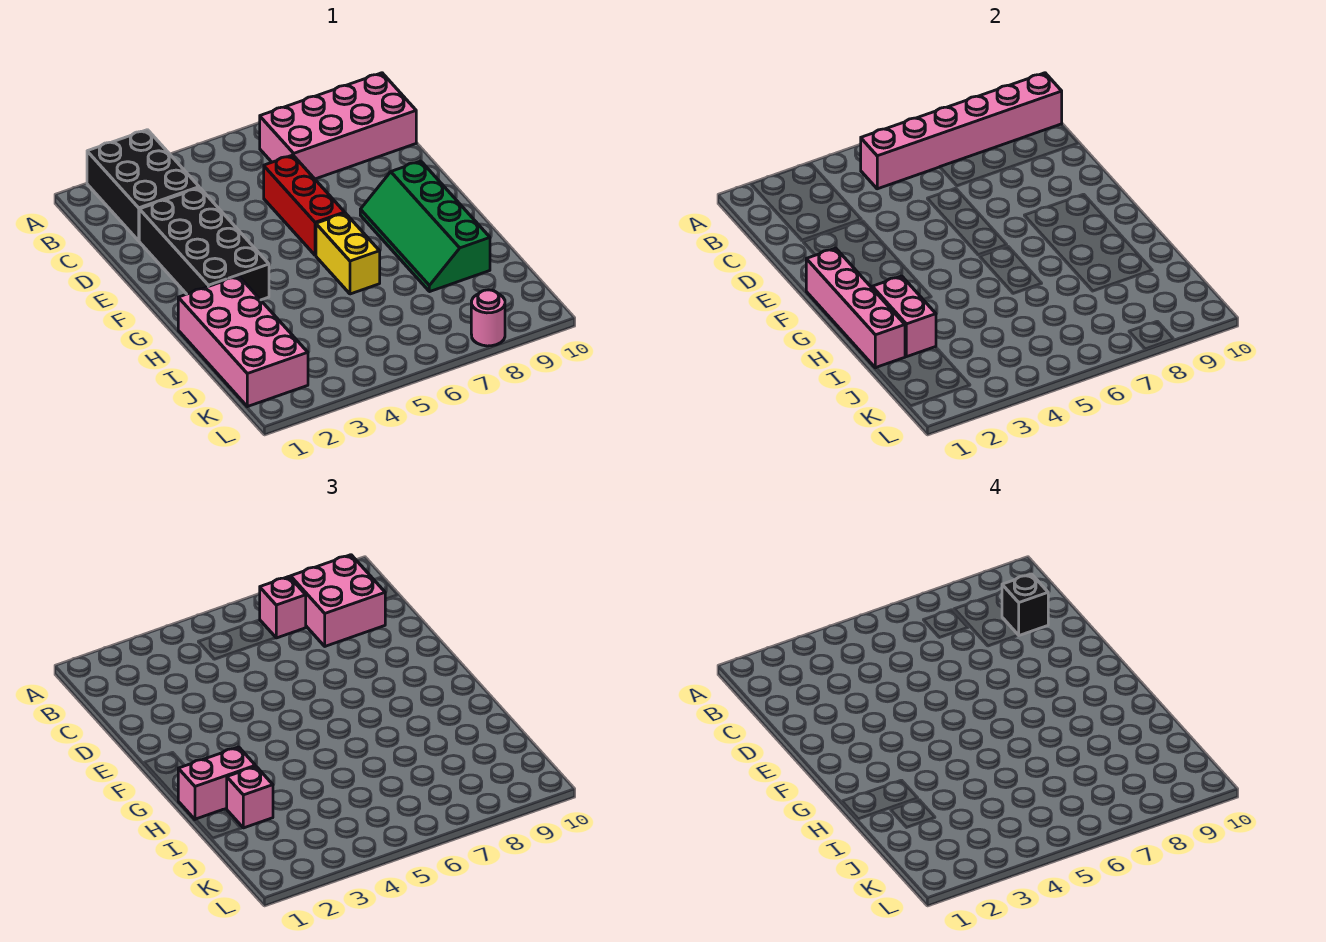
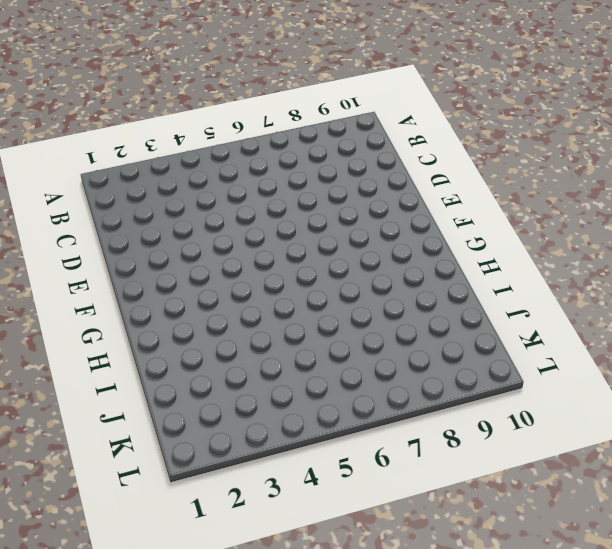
none -> black 2x3 brick [87,130,199,241]
none -> pink 2x4 brick [260,73,416,179]
none -> black 2x4 brick [139,188,269,300]

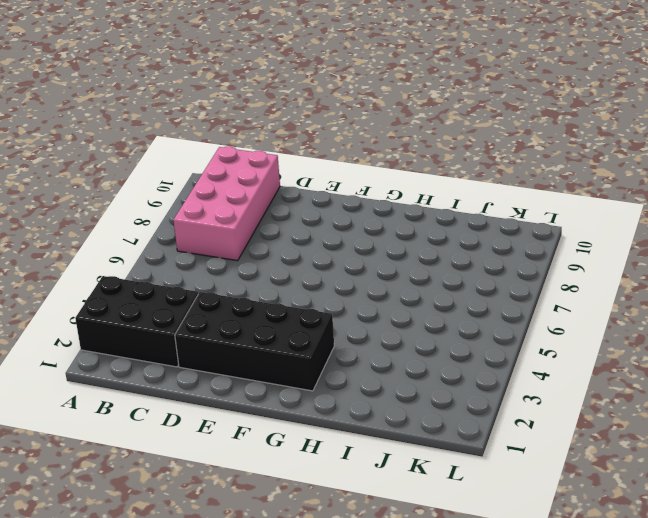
none -> red 1x3 brick [264,155,345,255]
none -> green 2x4 slope [360,161,490,292]
none -> yellow 1x2 brick [316,213,380,294]

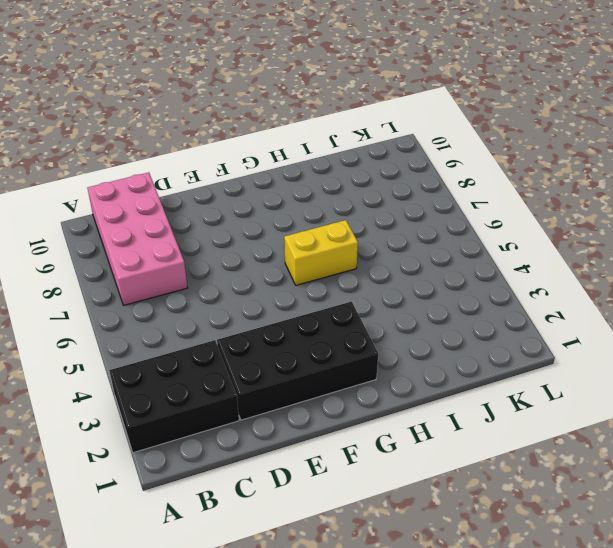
none -> red 1x3 brick [264,155,345,255]
none -> green 2x4 slope [360,161,490,292]
none -> pink 2x4 brick [178,276,308,407]

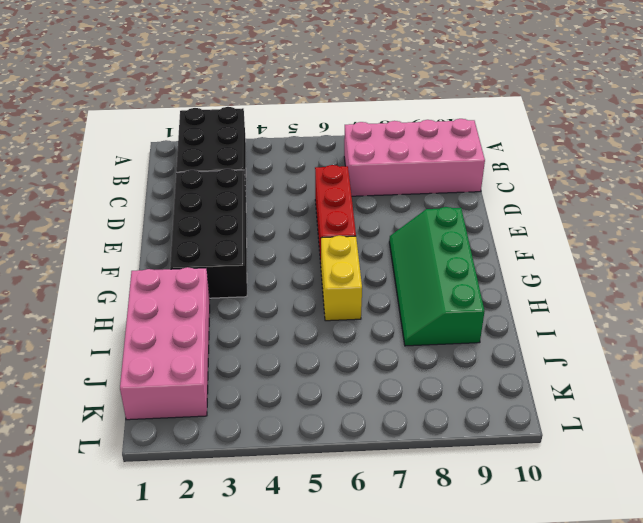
none -> pink 1x1 round brick [471,290,505,346]
none -> pink 1x6 brick [861,73,1062,189]
none -> pink 1x4 brick [806,248,905,368]

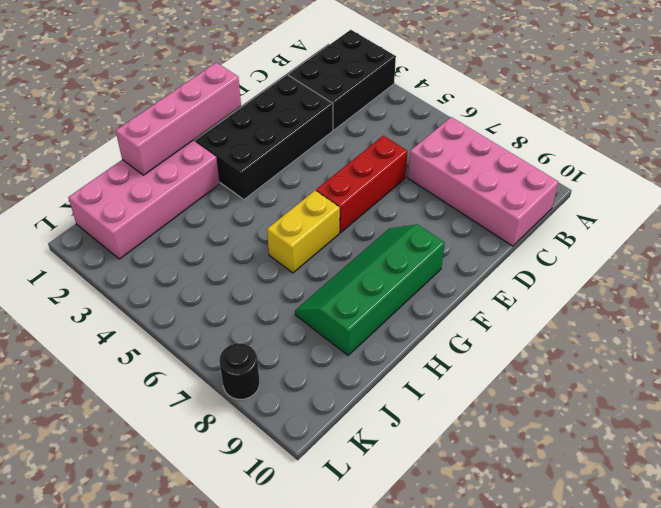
black 1x1 round brick [219,343,259,399] -> pink 1x1 round brick [471,290,505,346]
none -> pink 1x6 brick [861,73,1062,189]
none -> pink 1x2 brick [872,276,936,357]
none -> pink 1x1 brick [260,577,306,638]

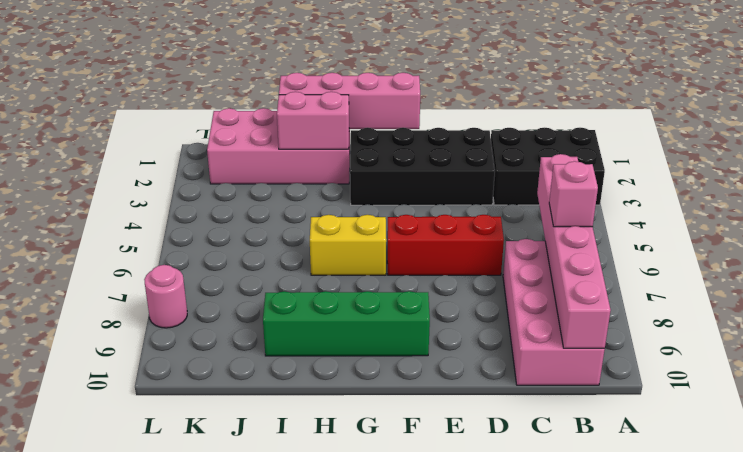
none -> pink 2x2 brick [291,555,385,646]
none -> pink 1x2 brick [178,747,255,820]
none -> pink 1x1 brick [226,766,273,828]

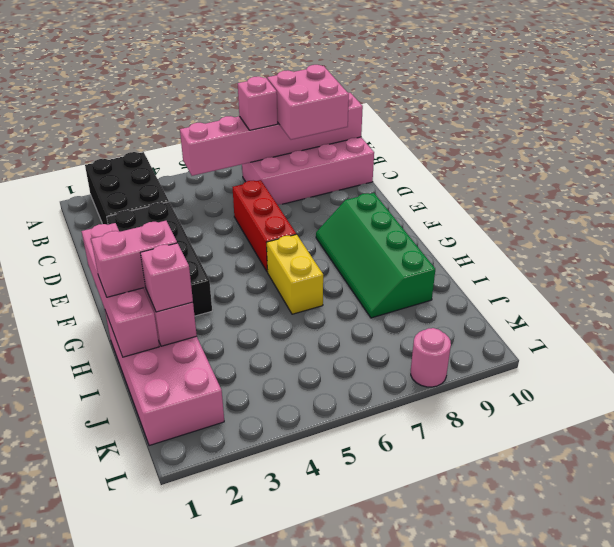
none -> black 1x1 brick [1002,574,1048,635]

